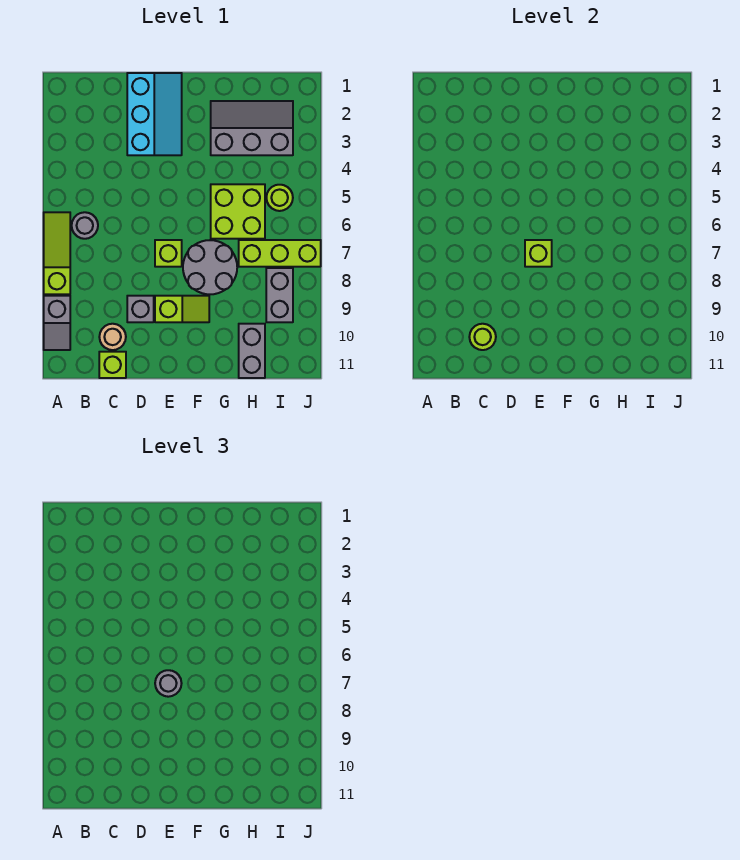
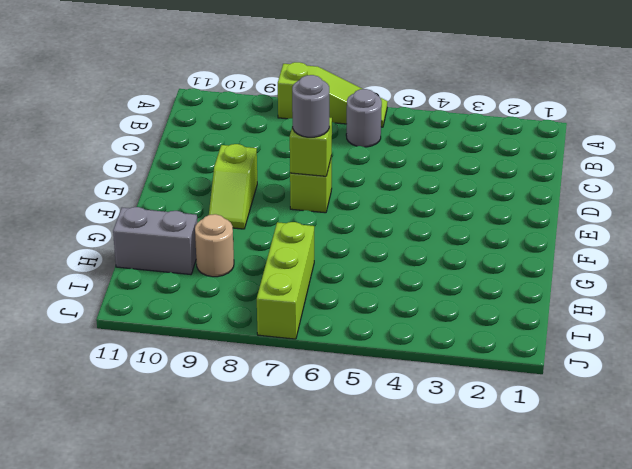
tan 1x1 round brick [195,214,234,277] -> tan 1x1 round brick moved to [99,324,126,350]
none -> grey 1x2 slope [44,296,70,350]
none -> lime 1x1 brick [99,352,126,378]
none -> cyan 2x3 slope [127,73,182,155]

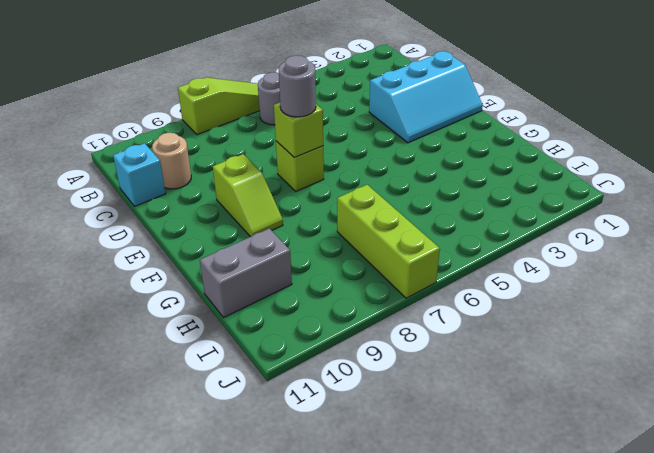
cyan 1x1 brick [113,143,166,206] -> lime 1x1 brick [99,352,126,378]
none -> grey 1x2 slope [44,296,70,350]
none -> grey 1x1 brick [127,296,154,322]
none -> grey 2x2 round brick [183,240,237,294]

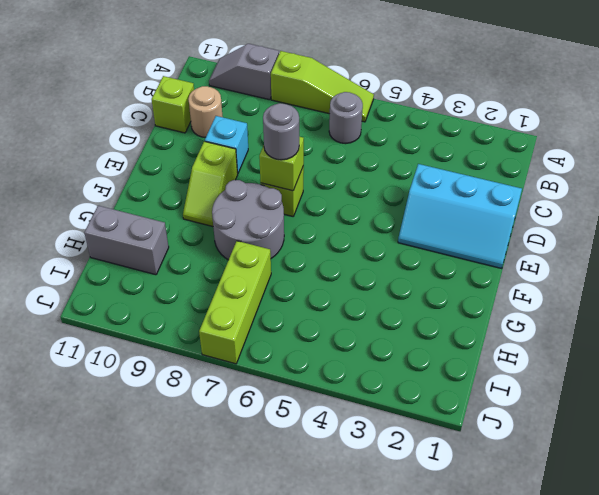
cyan 1x1 brick [205,116,248,174] -> grey 1x1 brick [127,296,154,322]
none -> grey 2x3 slope [211,101,293,155]
none -> lime 2x2 brick [211,184,265,239]
none -> lime 1x1 round brick [266,185,293,211]

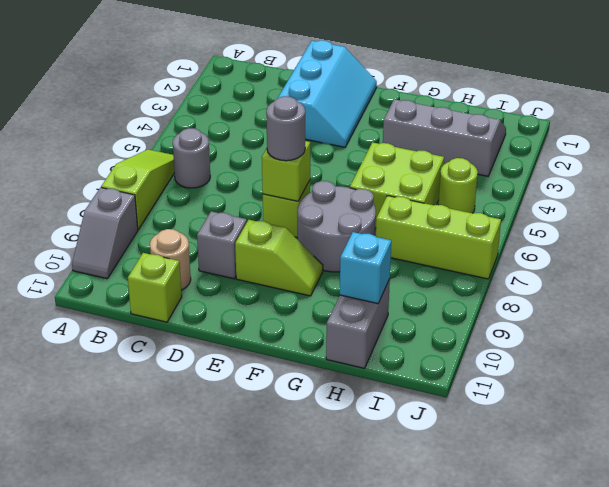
cyan 1x1 brick [340,232,391,304] -> none
none -> grey 1x2 brick [266,268,293,322]
none -> lime 1x1 round brick [469,324,496,350]

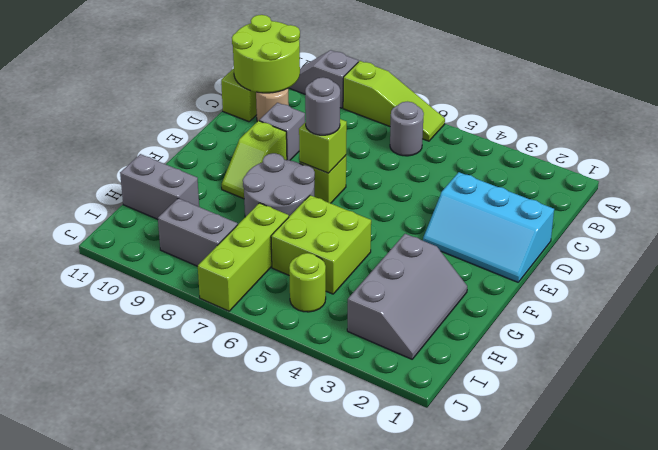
lime 2x2 round brick [232,15,300,93] -> lime 1x1 round brick [469,324,496,350]

